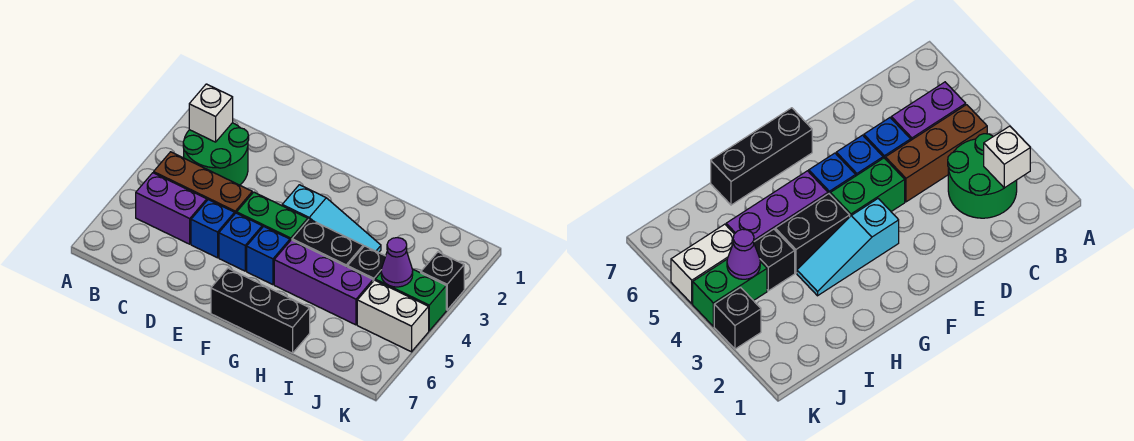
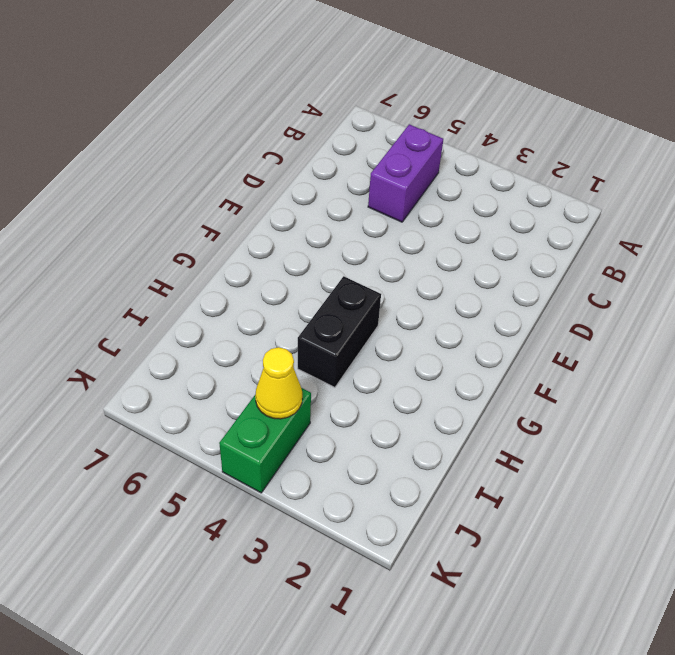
yellow 1x1 cone [255,347,302,419] -> purple 1x1 cone [381,238,413,287]
none -> green 2x2 round brick [183,123,249,185]
none -> brown 1x3 brick [154,152,252,214]
none -> blue 1x1 brick [191,200,234,258]

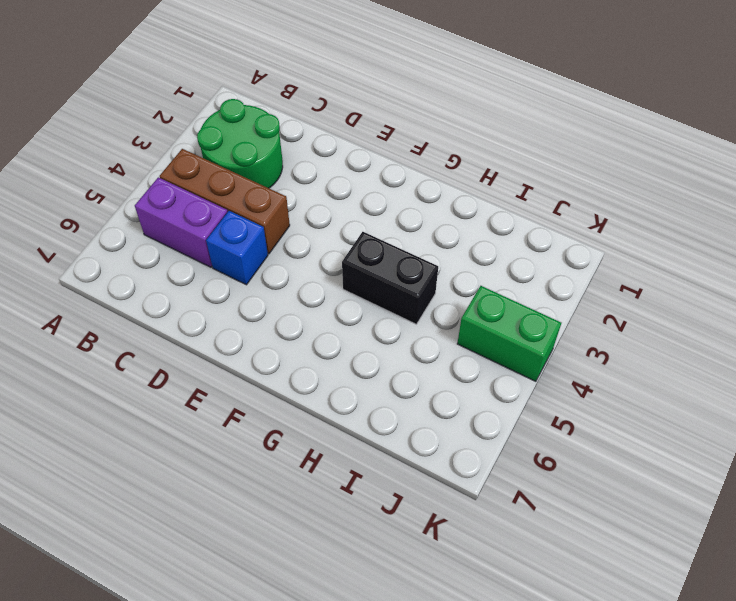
none -> green 1x2 brick [237,192,308,241]
none -> blue 1x1 brick [219,213,262,271]
none -> cyan 1x3 slope [282,185,381,253]

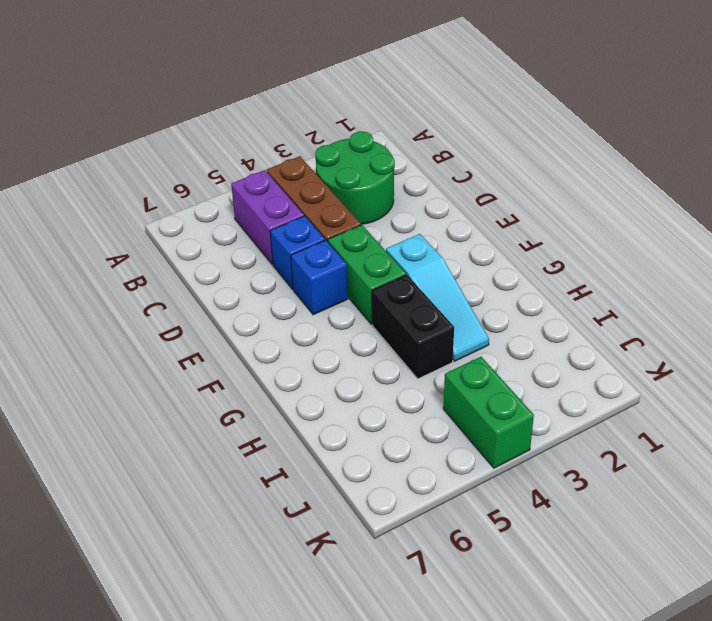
none -> blue 1x1 brick [247,226,290,285]
none -> black 1x3 brick [211,268,310,353]
none -> purple 1x3 brick [274,240,373,325]

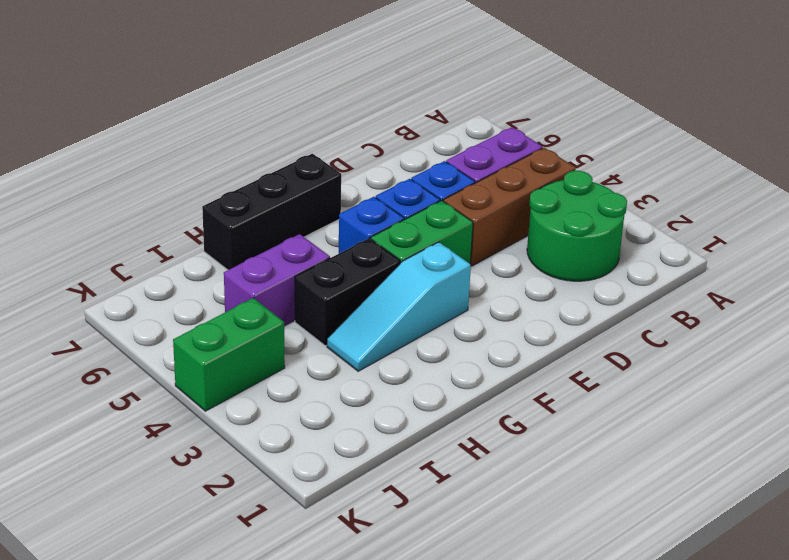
purple 1x2 brick [224,234,330,326] -> purple 1x3 brick [274,240,373,325]
none -> black 1x1 brick [348,246,386,281]
none -> white 1x2 brick [357,280,429,352]
none -> black 1x1 brick [421,252,464,310]

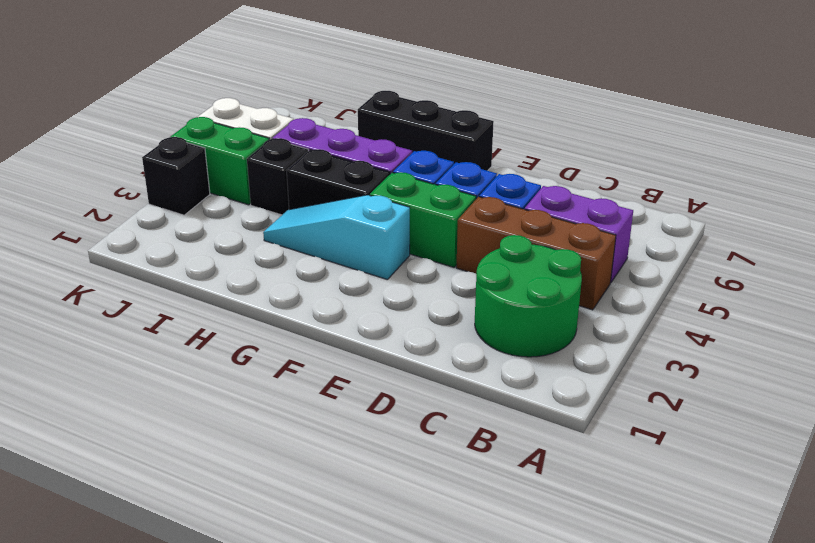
none -> white 1x1 brick [189,84,233,142]
none -> purple 1x1 cone [381,238,413,287]

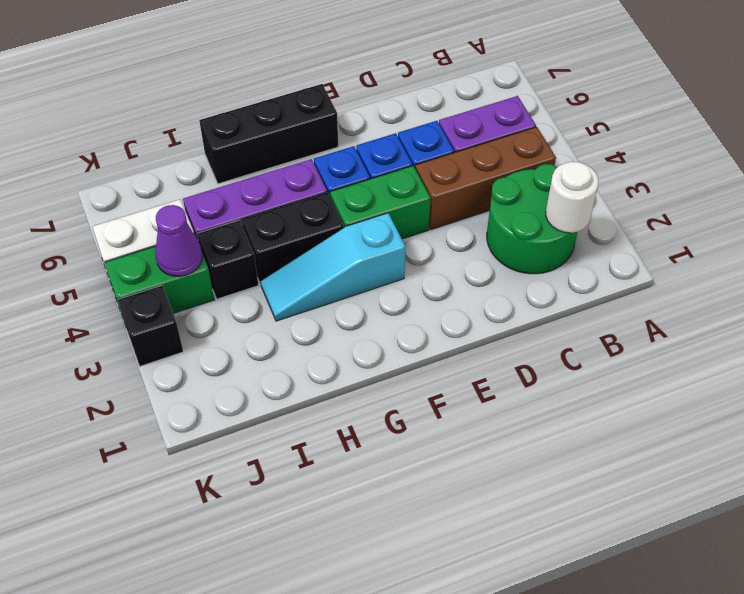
white 1x1 round brick [546,162,598,233] -> white 1x1 brick [189,84,233,142]

